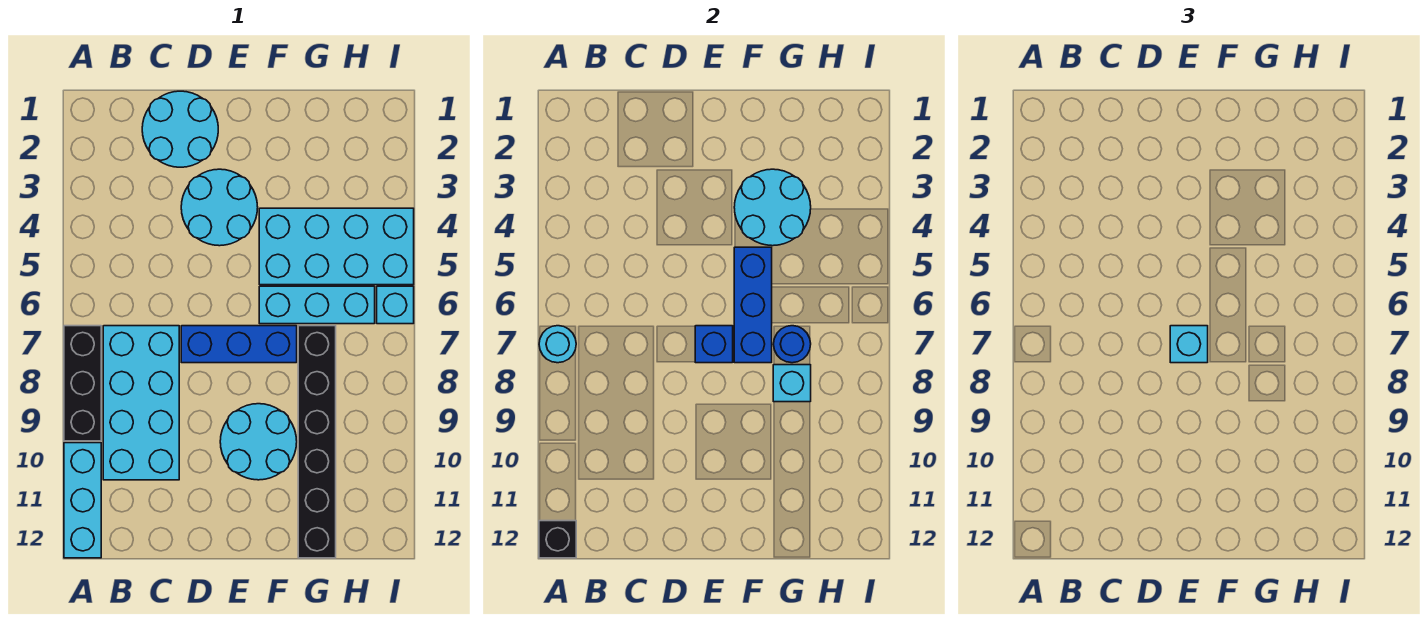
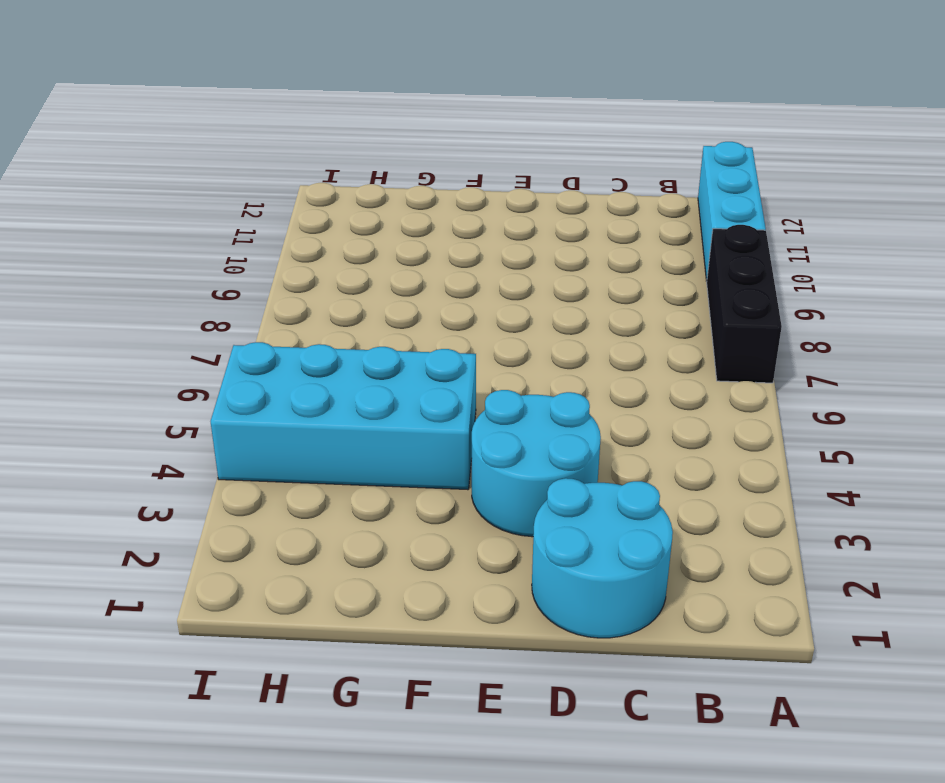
none -> cyan 2x4 brick [103,326,179,480]
none -> blue 1x3 brick [181,326,297,363]
none -> cyan 2x2 round brick [220,404,297,480]

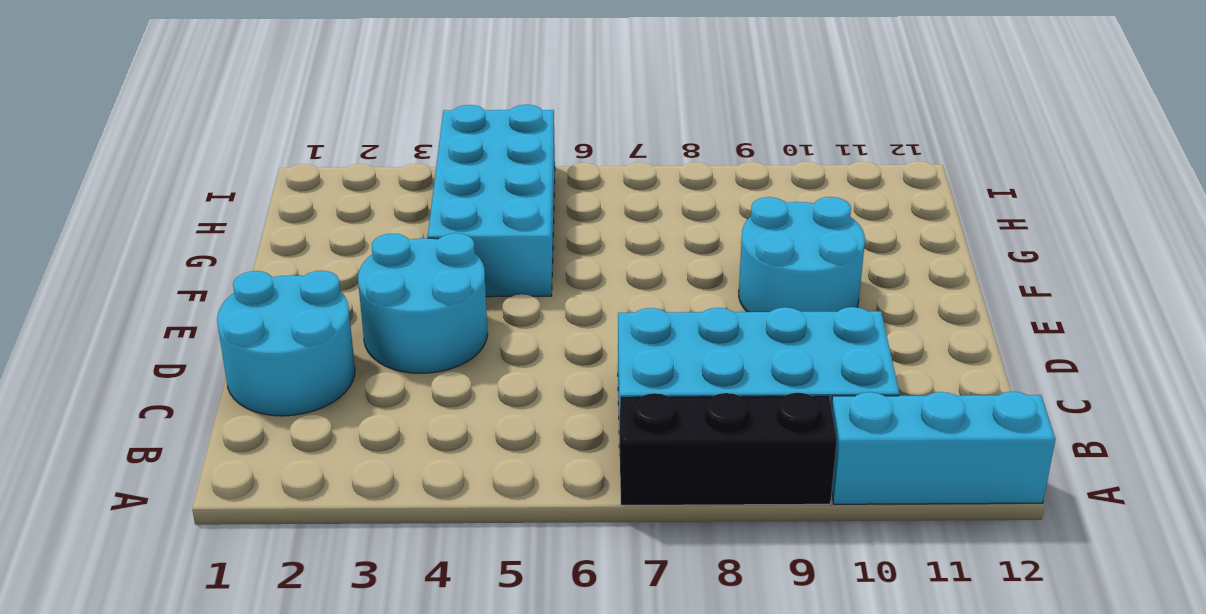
none -> blue 1x3 brick [181,326,297,363]
none -> cyan 1x3 brick [259,286,375,324]
none -> black 1x6 brick [298,326,336,558]

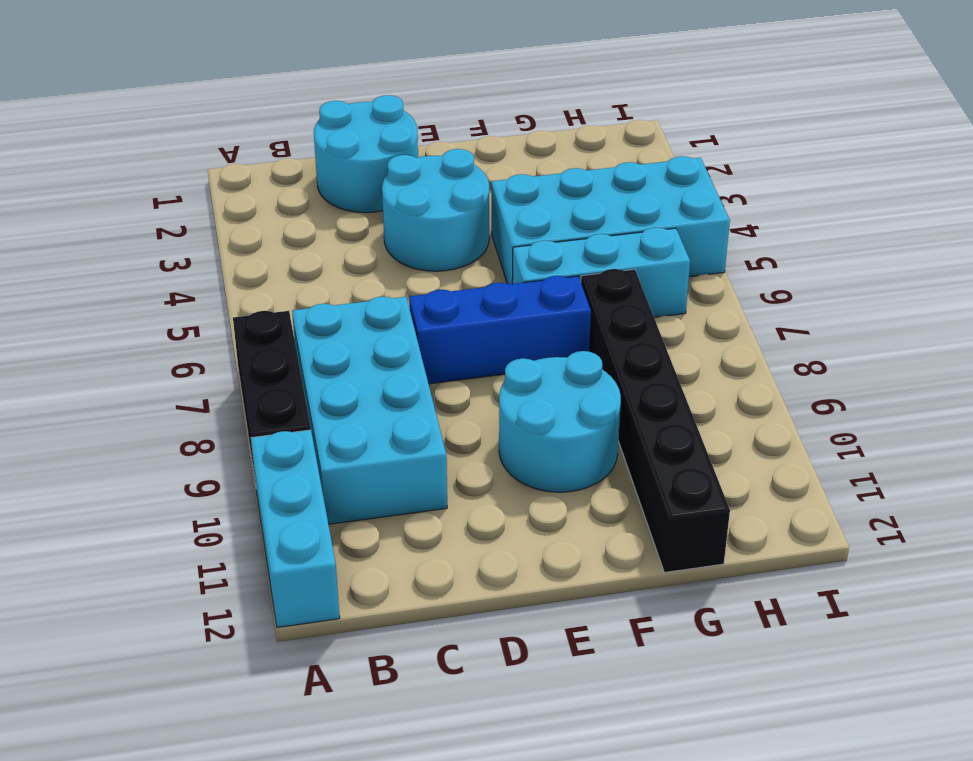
none -> cyan 1x1 brick [377,286,414,324]
none -> cyan 1x1 round brick [539,326,576,363]
none -> black 1x1 brick [539,521,576,558]

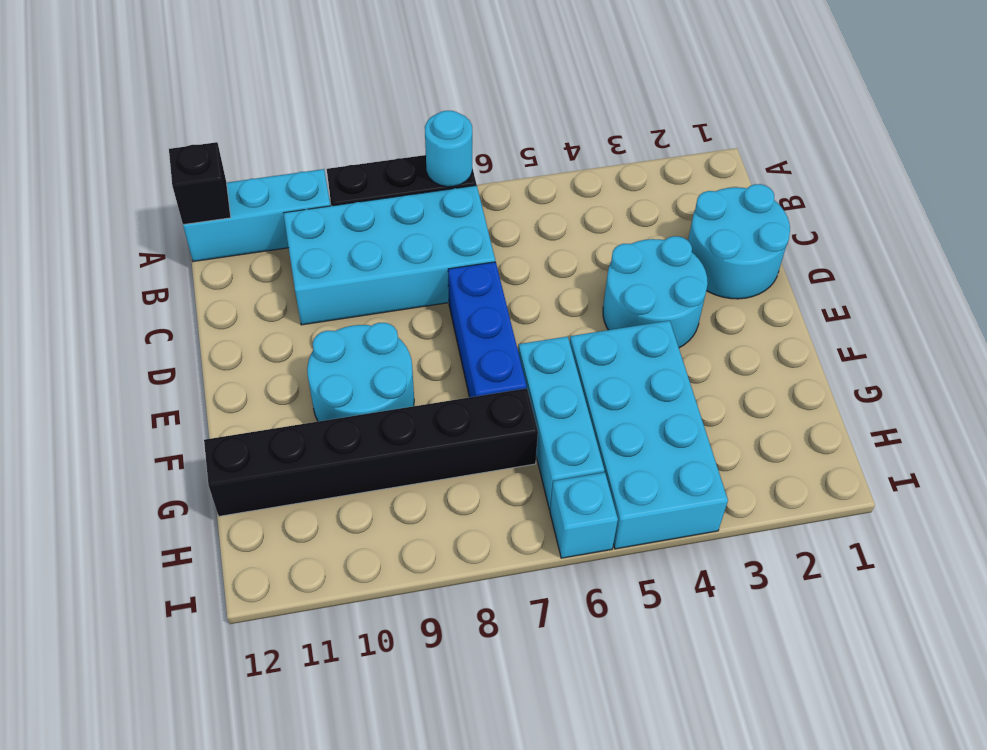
none -> blue 1x1 brick [695,326,733,363]
none -> cyan 2x2 round brick [734,169,811,246]
none -> blue 1x3 brick [734,247,772,363]

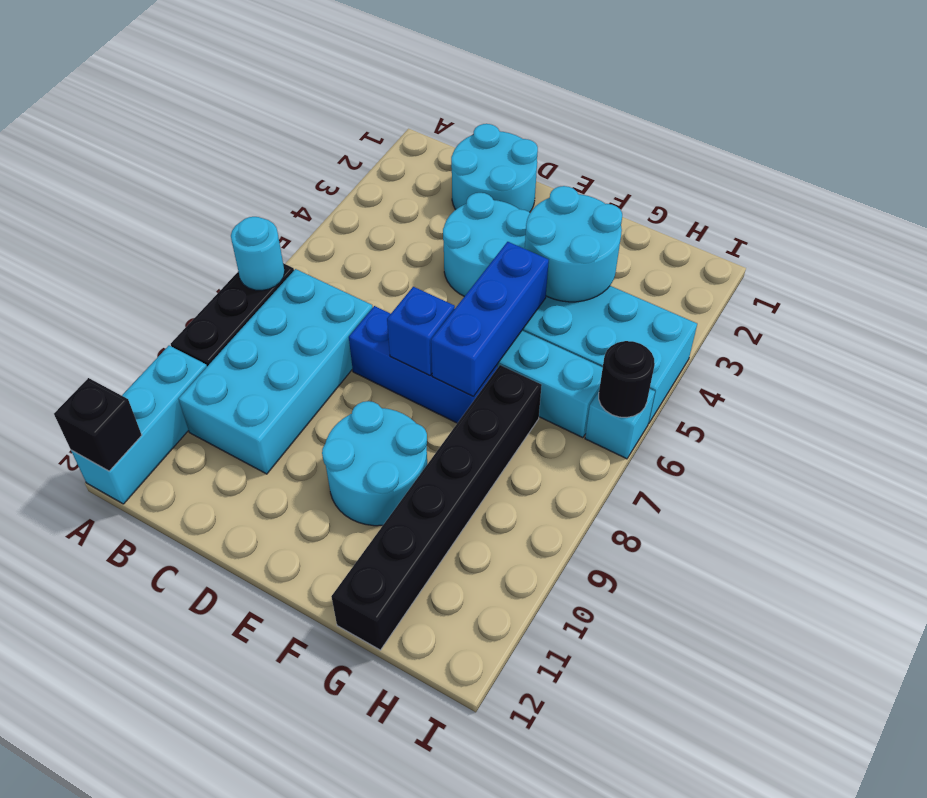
black 1x1 round brick [599,341,655,418] -> none
none -> blue 1x1 round brick [774,326,811,363]
none -> cyan 1x1 brick [773,365,811,402]
none -> cyan 1x1 brick [1170,326,1208,363]

